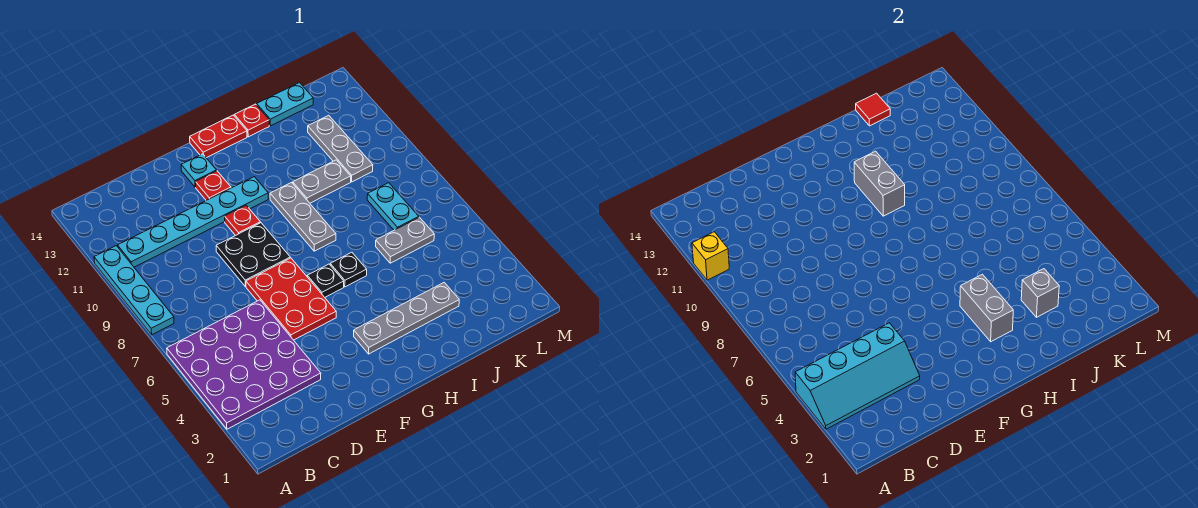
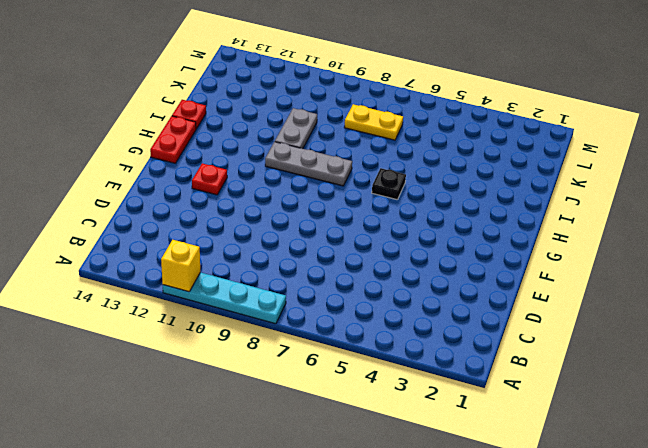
yellow 1x2 plate [344,104,403,140] -> cyan 1x2 plate [367,183,419,230]
none -> purple 4x4 plate [167,300,321,429]
none -> cyan 1x6 plate [118,177,268,267]
none -> red 2x3 plate [246,258,336,340]

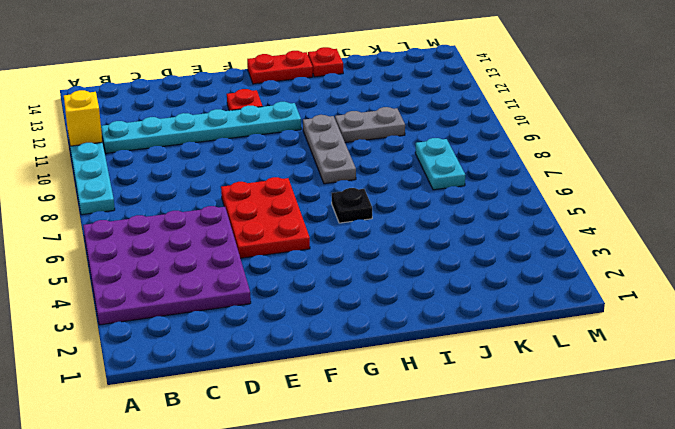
none -> black 2x2 plate [216,223,290,287]
none -> red 1x1 plate [225,205,260,236]
none -> cyan 1x1 plate [181,154,217,187]

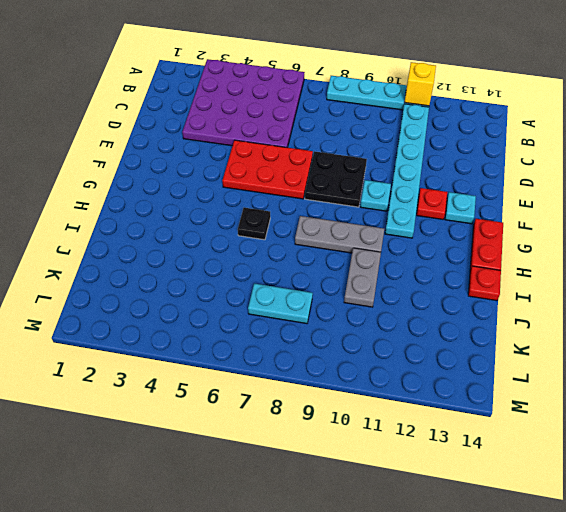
cyan 1x1 plate [360,180,391,211] -> red 1x1 plate [225,205,260,236]
none -> grey 1x4 plate [354,283,459,354]
none -> black 1x1 plate [307,264,344,297]
none -> grey 1x2 plate [376,217,434,263]

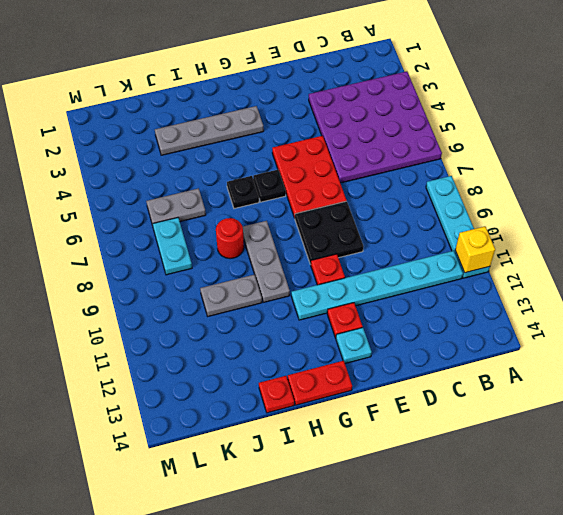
red 1x1 round brick [216,218,244,259] -> none
none -> cyan 1x2 plate [257,83,313,126]
none -> grey 1x3 plate [308,115,373,182]
none -> cyan 2x4 slope [795,323,920,429]

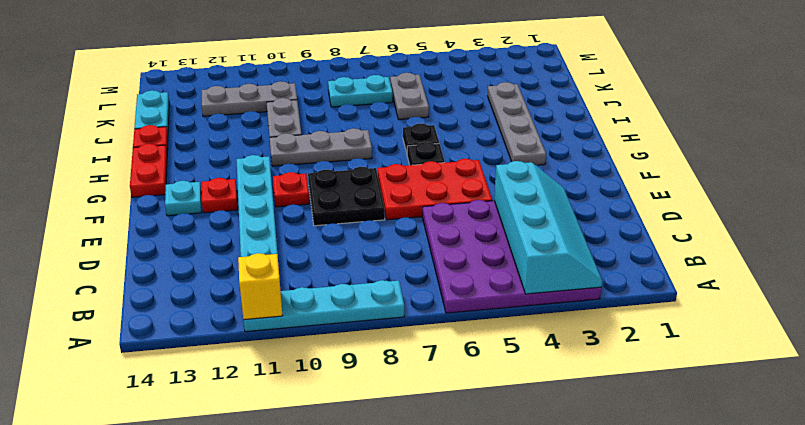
none -> grey 1x2 brick [960,274,1013,342]
none -> grey 1x2 brick [854,151,905,216]
none -> grey 1x1 brick [1021,269,1059,317]

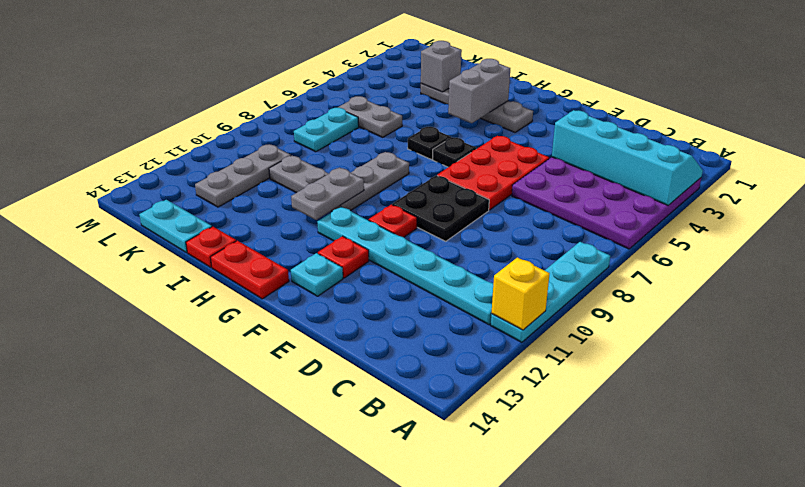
grey 1x2 plate [291,168,364,220] -> grey 1x2 brick [854,151,905,216]
none -> red 1x1 tile [856,93,890,126]

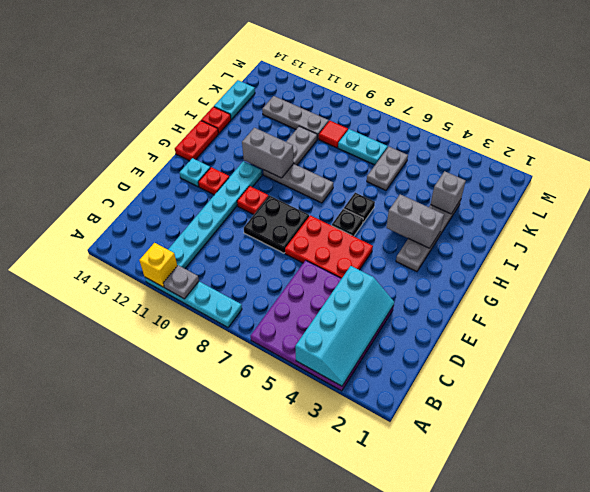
grey 1x1 plate [164,265,199,299] -> none
red 1x1 tile [319,121,348,148] -> red 1x1 tile moved to [856,93,890,126]

